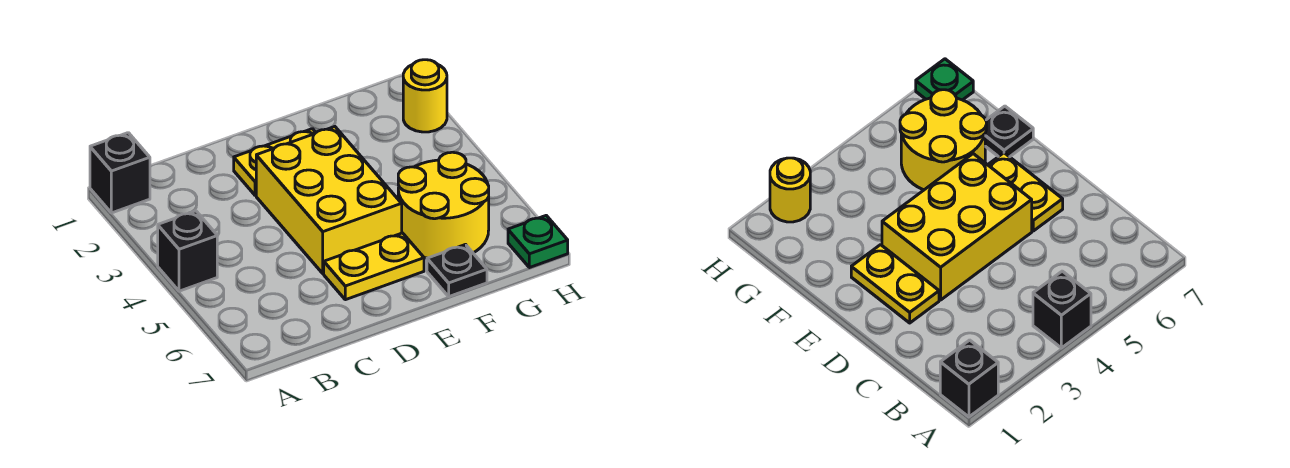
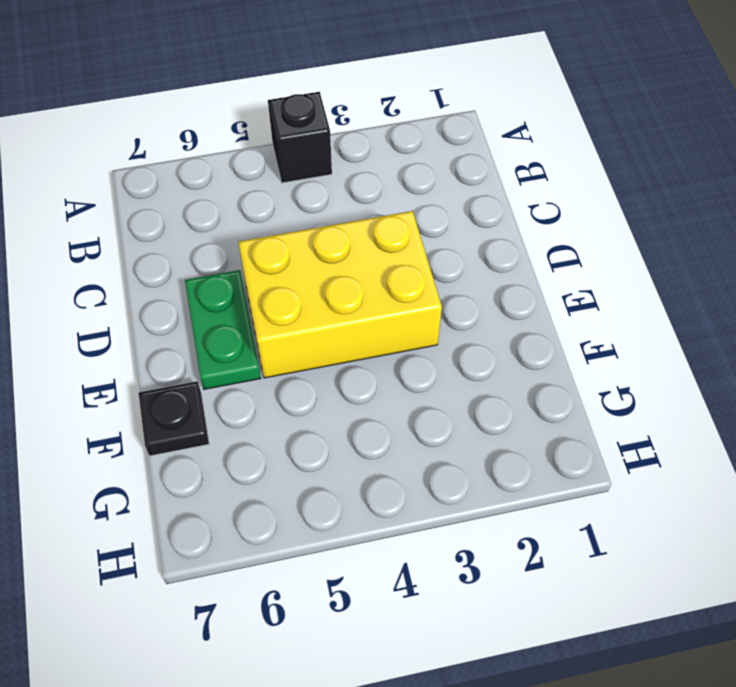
green 1x2 plate [185,270,261,389] -> yellow 1x2 plate [324,233,424,300]
none -> black 1x1 brick [90,133,150,213]
none -> yellow 1x2 plate [234,129,316,195]

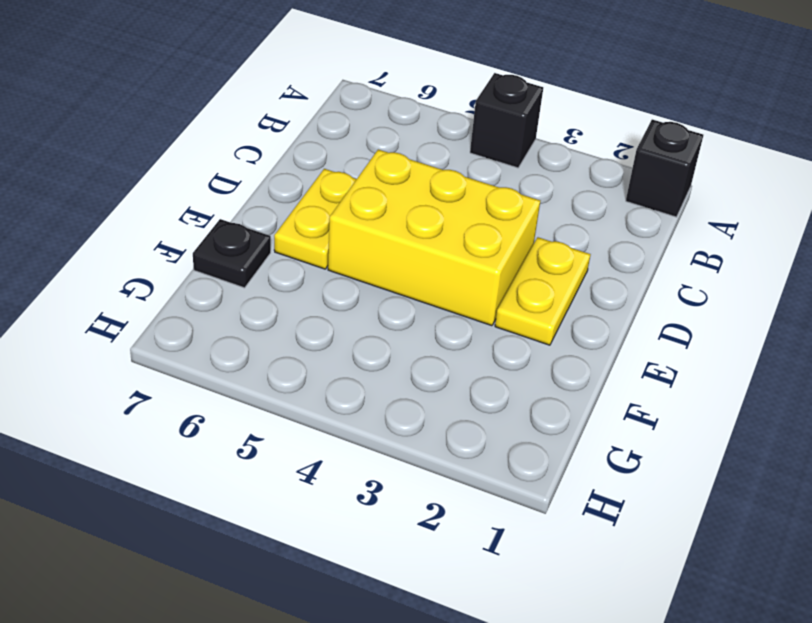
none -> yellow 2x2 round brick [398,152,489,258]
none -> yellow 1x1 round brick [403,60,447,132]

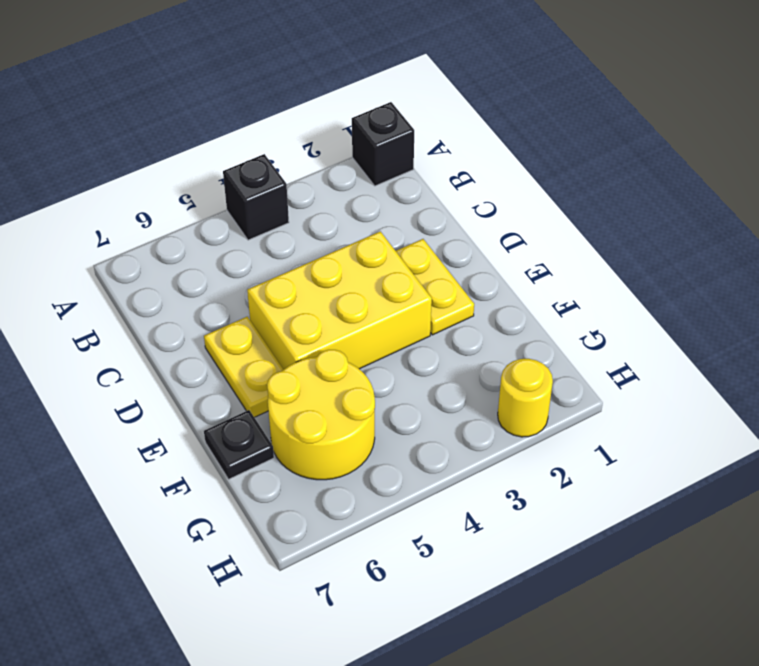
none -> green 1x1 plate [508,216,568,268]

